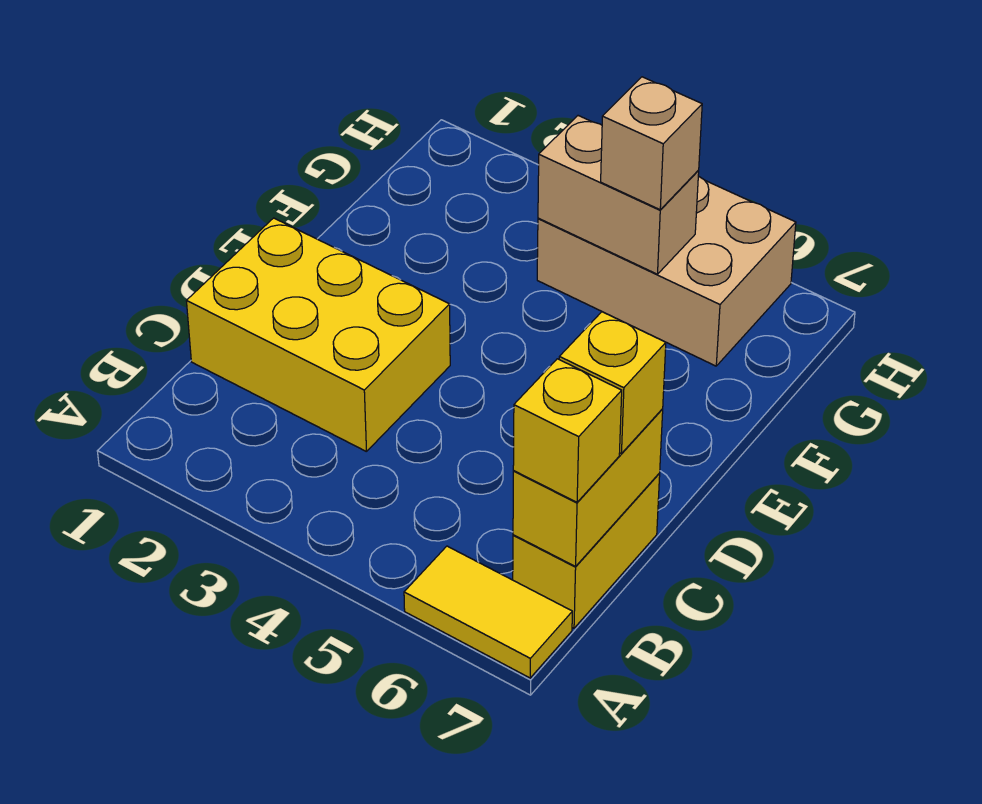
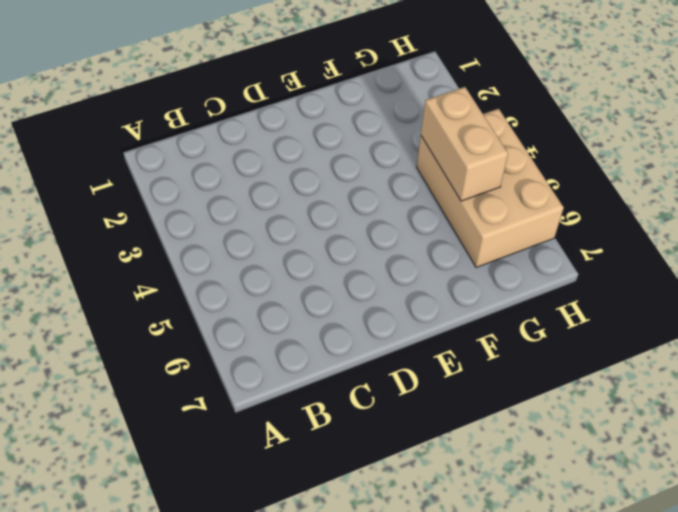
none -> yellow 1x2 tile [404,546,572,678]
none -> yellow 1x2 brick [513,474,660,628]

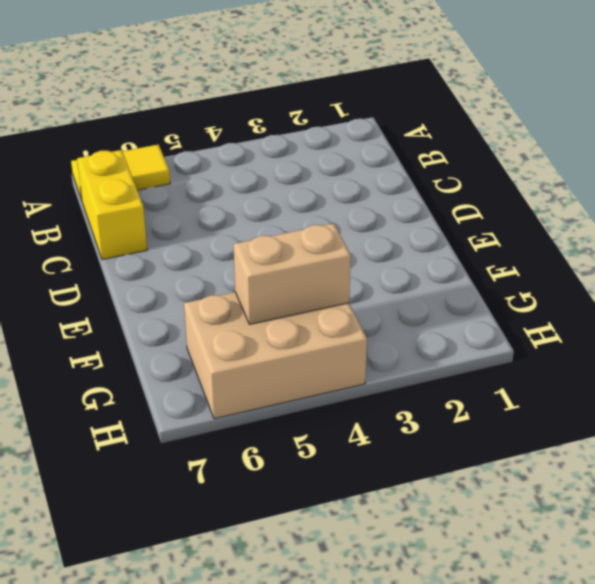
none -> yellow 2x3 brick [187,218,450,452]
none -> yellow 1x2 brick [513,409,663,567]

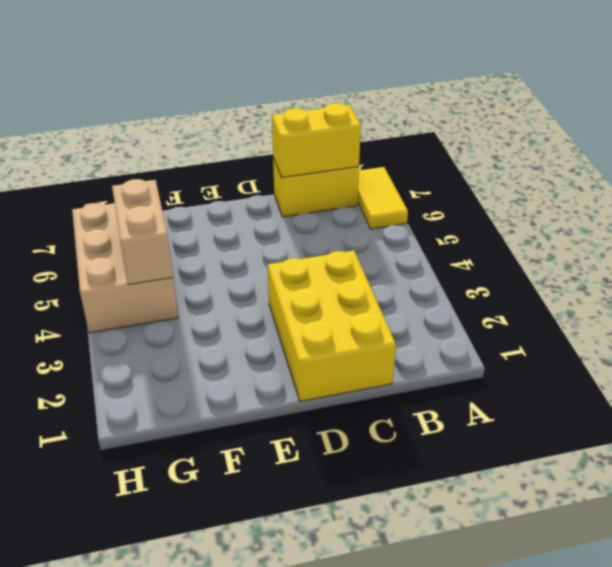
none -> yellow 1x1 brick [513,359,622,502]
none -> yellow 1x1 brick [559,312,666,454]

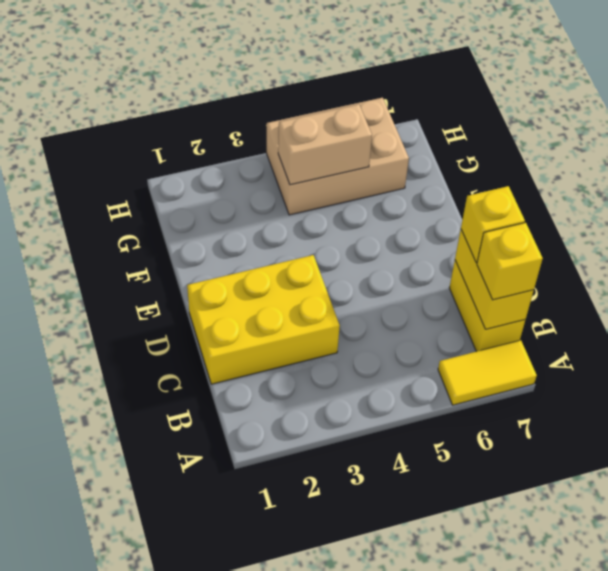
none -> tan 1x1 brick [601,77,702,210]

